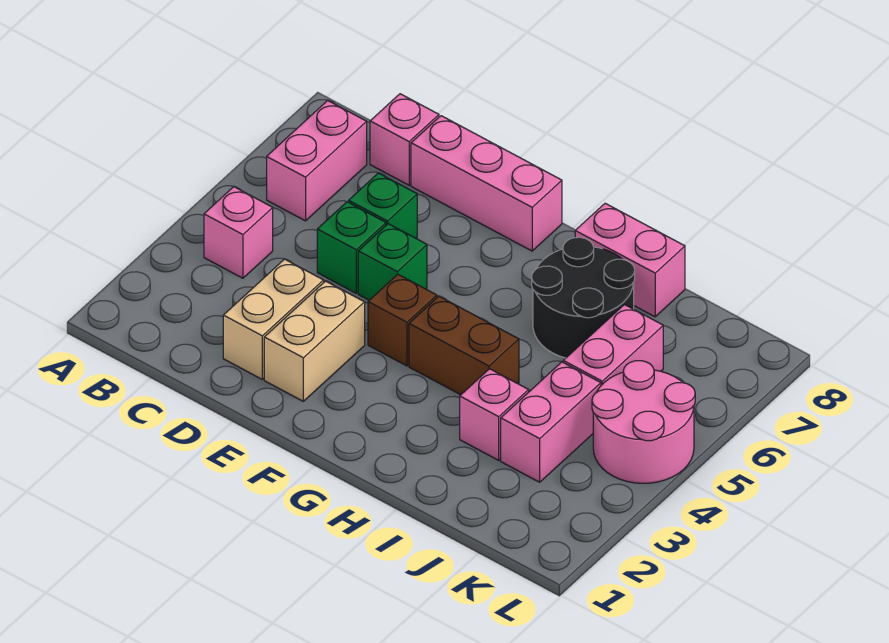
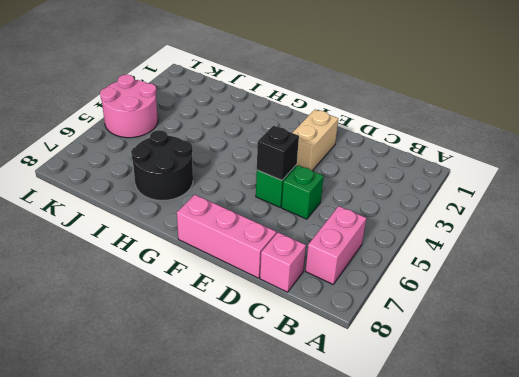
black 1x1 brick [257,126,299,180] -> none
none -> pink 1x1 brick [204,187,273,278]
none -> tan 1x2 brick [223,259,324,379]
none -> green 1x1 brick [349,173,417,238]

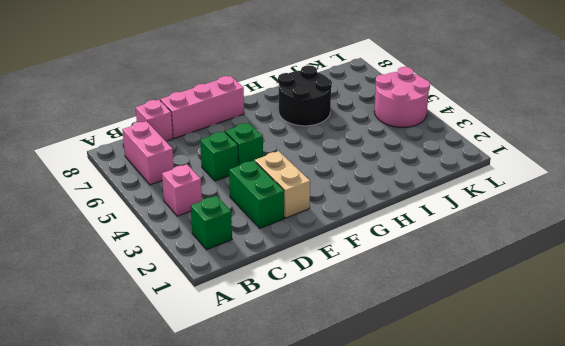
green 1x1 brick [191,196,232,250] -> green 1x1 brick moved to [349,173,417,238]
green 1x2 brick [229,160,284,228] -> tan 1x2 brick [223,259,324,379]
none -> brown 1x1 brick [368,274,437,366]
none -> brown 1x2 brick [409,296,519,395]
none -> pink 1x2 brick [575,203,685,317]

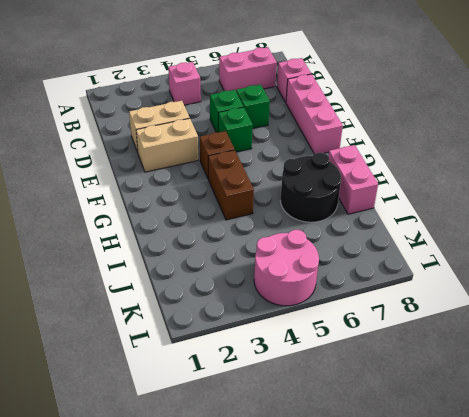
none -> pink 1x1 brick [460,369,529,460]
none -> pink 1x2 brick [501,362,601,482]
none -> pink 1x2 brick [563,305,663,385]

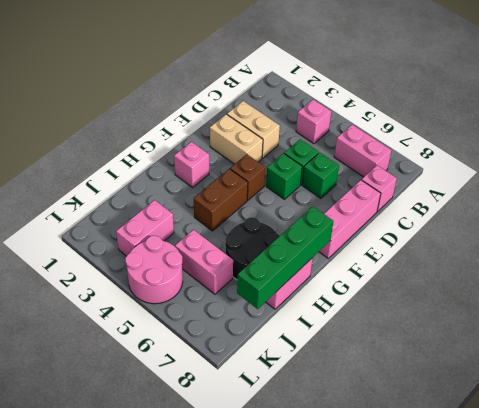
pink 1x1 brick [174,142,209,187] -> pink 1x1 brick moved to [460,369,529,460]
green 1x4 brick [237,206,333,309] -> none
pink 1x2 brick [116,200,174,256] -> pink 1x2 brick turned to [501,362,601,482]

